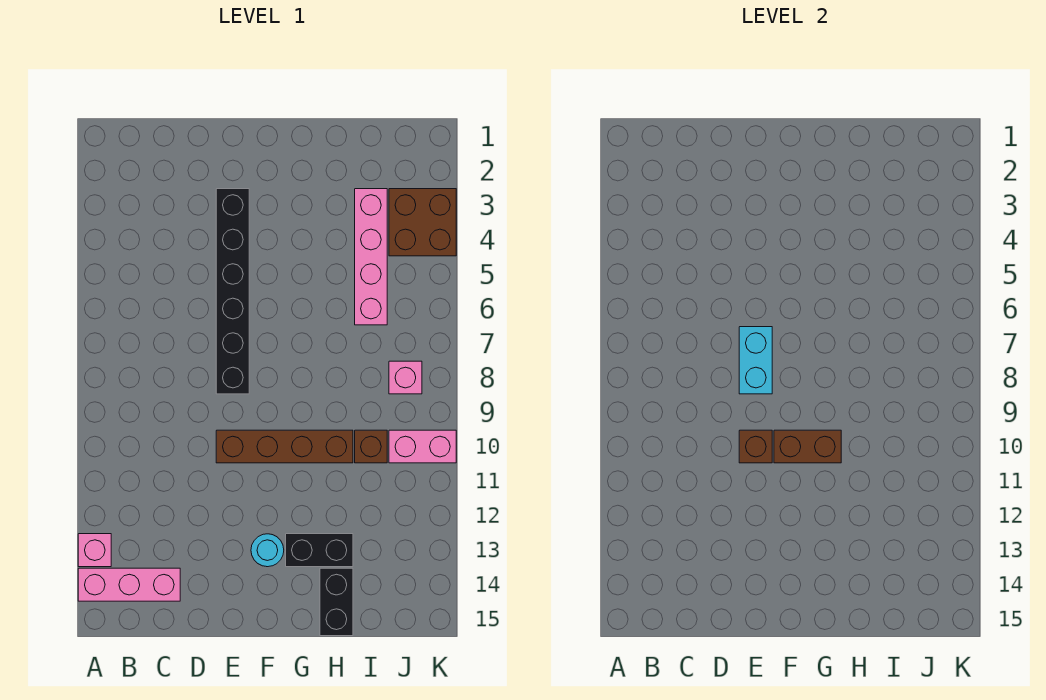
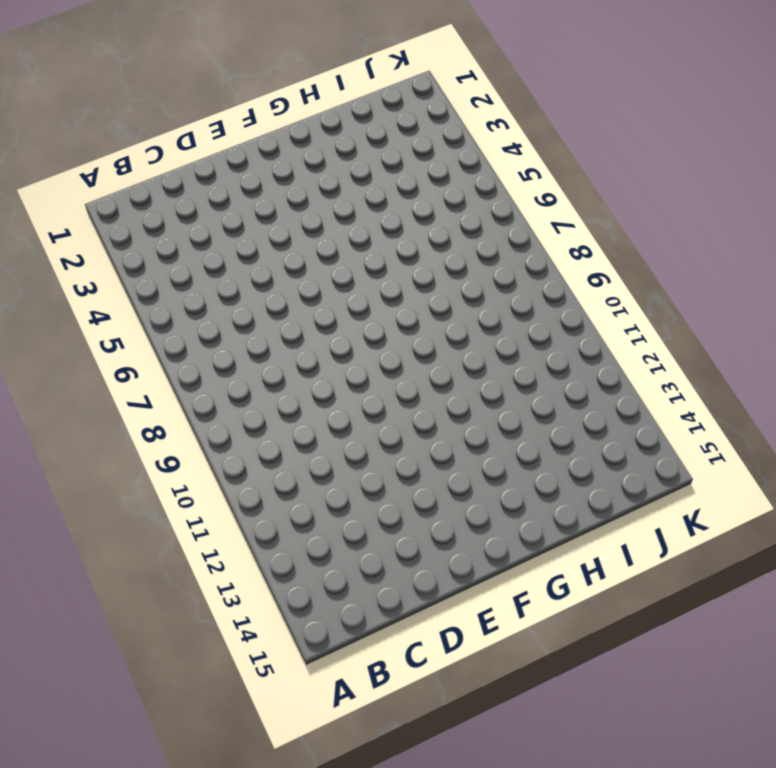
none -> pink 1x1 brick [78,534,111,567]
none -> pink 1x3 brick [78,568,180,601]
none -> black 1x6 brick [216,189,249,394]

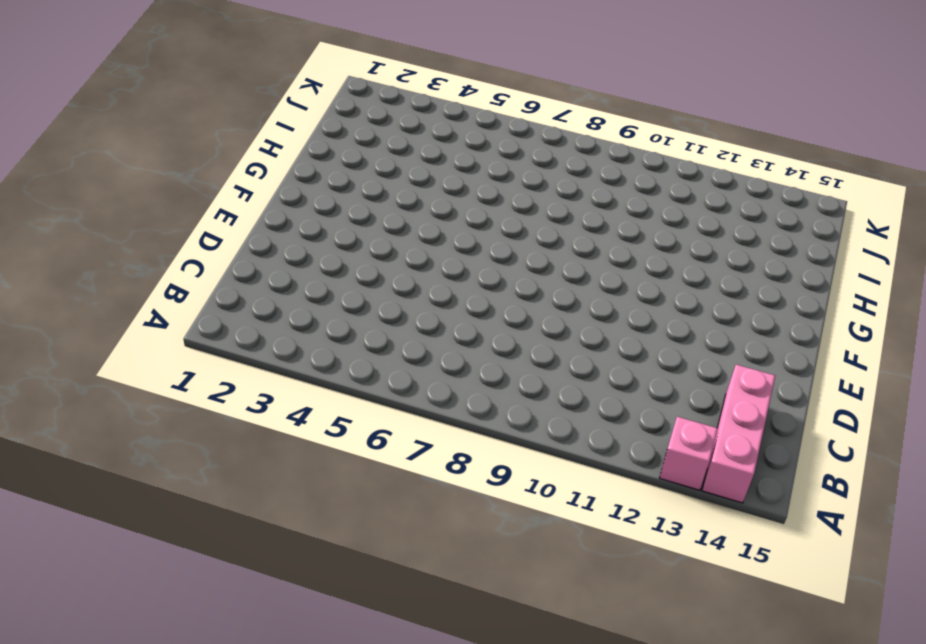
none -> black 1x6 brick [216,189,249,394]
none -> brown 1x4 brick [216,430,353,463]
none -> cyan 1x1 round brick [251,534,284,567]

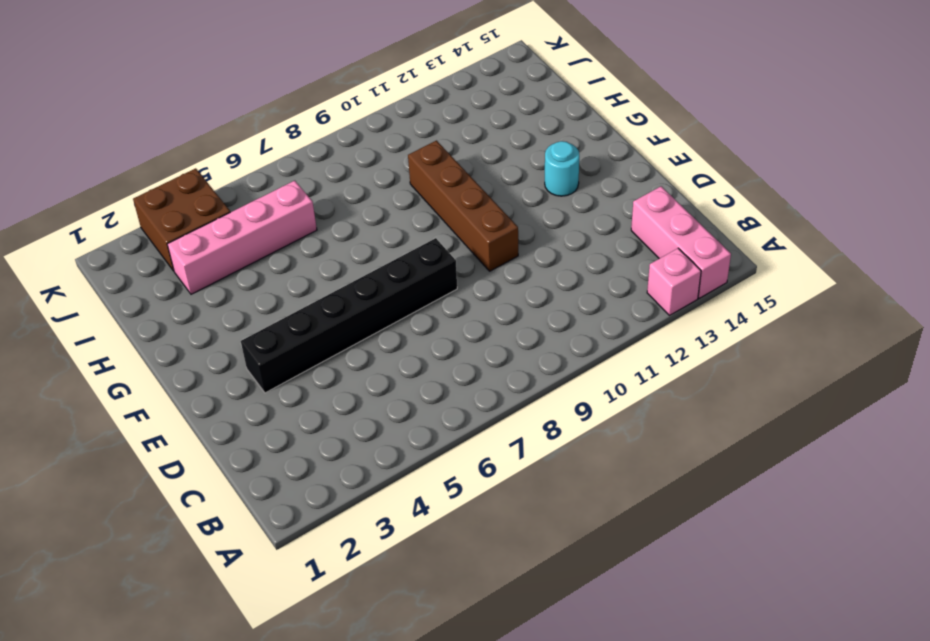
none -> black 1x2 brick [286,534,353,567]
none -> black 1x2 brick [320,568,353,636]
none -> brown 1x1 brick [355,430,387,463]

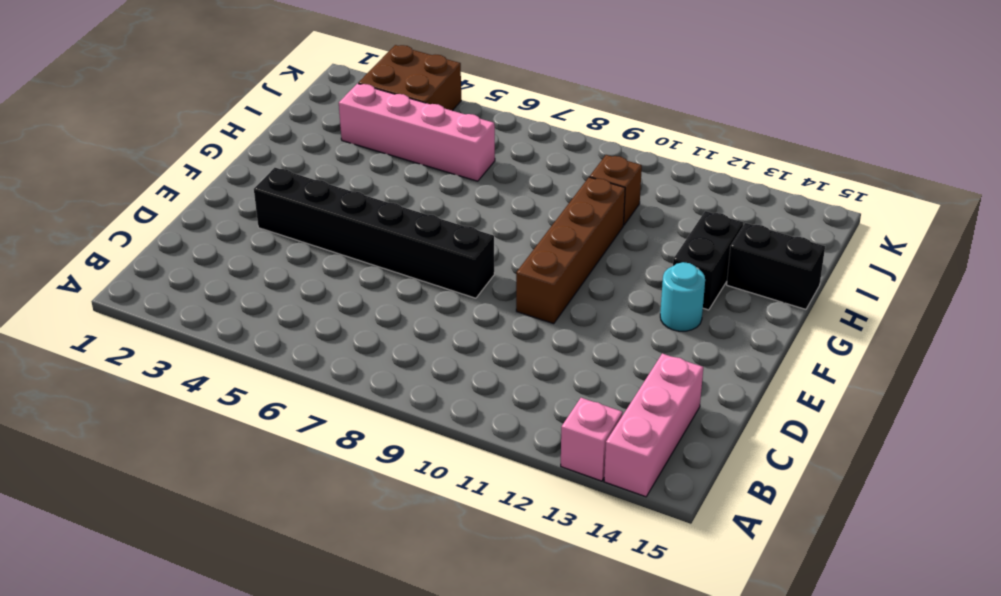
none -> pink 1x1 brick [389,361,422,394]
none -> pink 1x2 brick [389,430,456,463]
none -> cyan 1x2 brick [739,327,772,394]

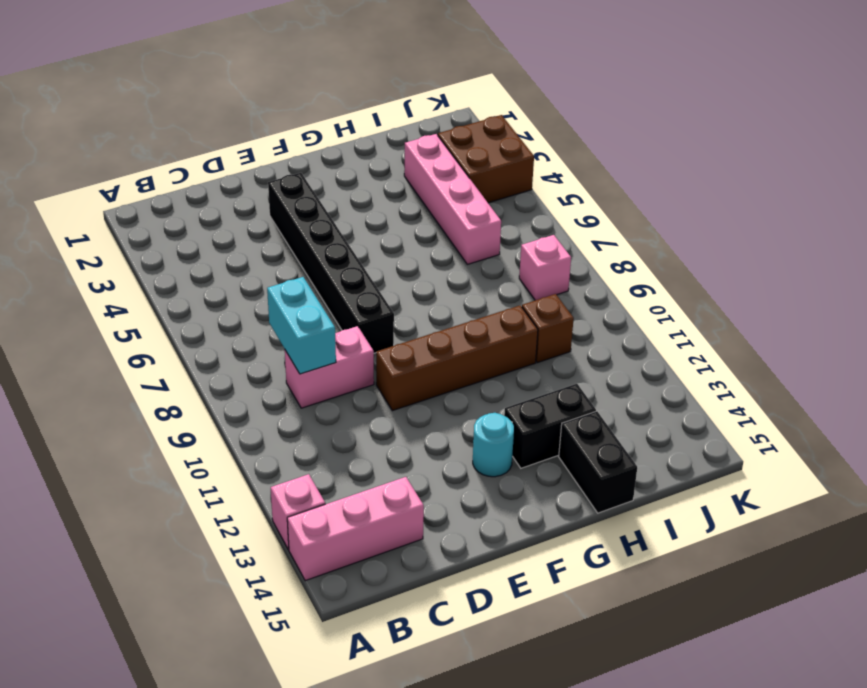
cyan 1x2 brick [267,277,336,374] -> cyan 1x2 brick moved to [739,327,772,394]
pink 1x2 brick [285,326,374,408] -> pink 1x2 brick moved to [389,430,456,463]
none -> brown 1x1 brick [739,430,772,463]
none -> brown 1x2 brick [774,430,841,463]

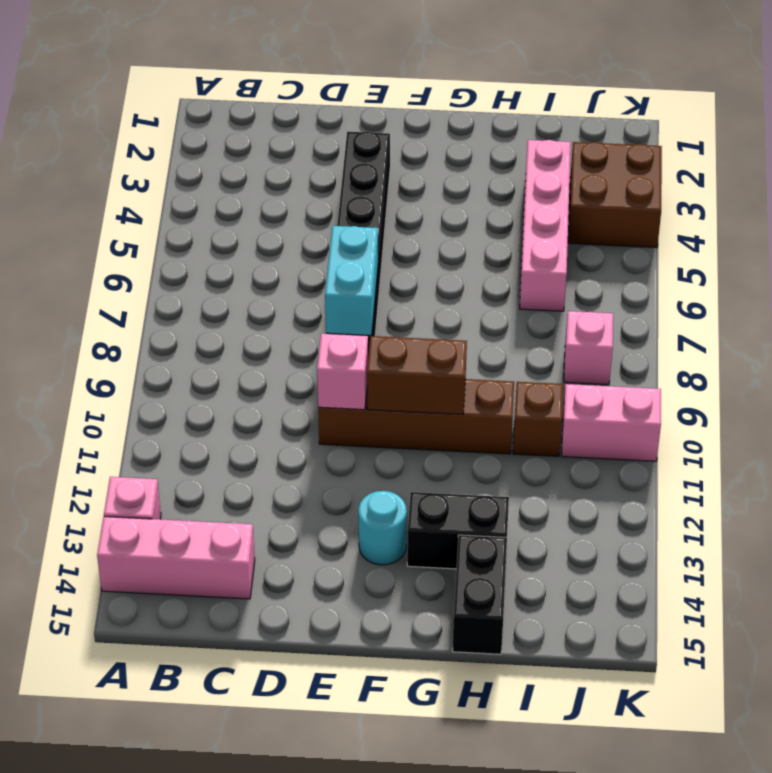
pink 1x1 brick [317,334,368,410] -> brown 1x1 brick [739,430,772,463]

